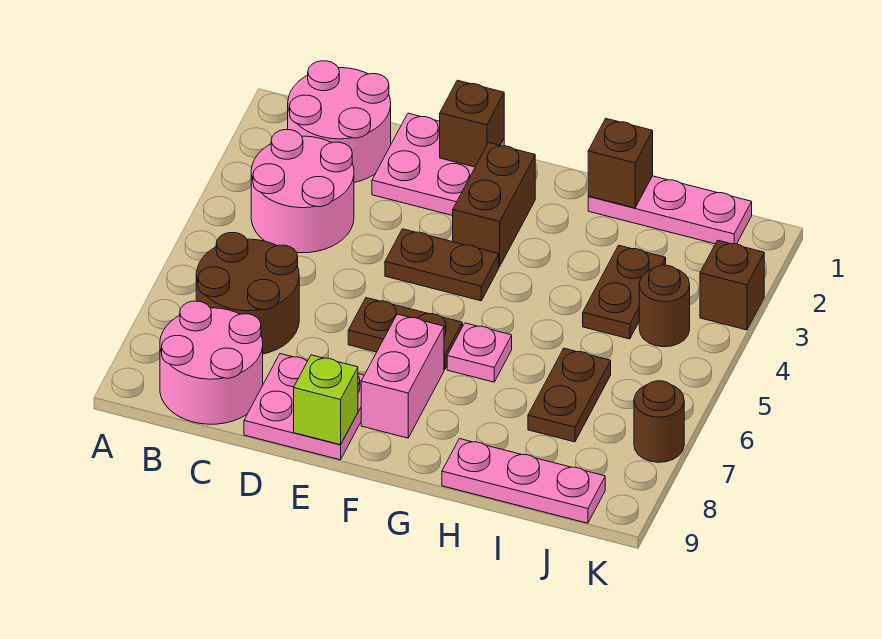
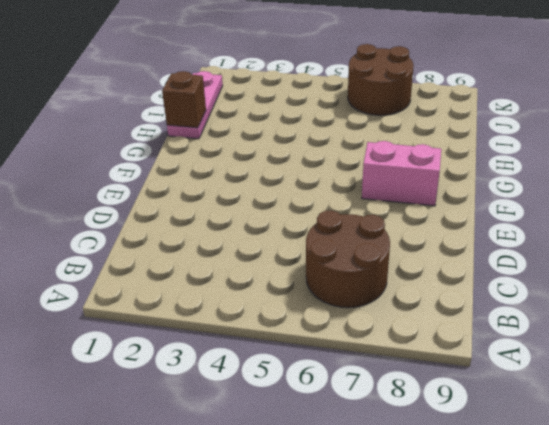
brown 2x2 round brick [348,44,414,115] -> brown 1x1 round brick [634,381,684,462]
none -> pink 2x2 round brick [288,61,391,182]
none -> pink 2x2 round brick [251,130,354,253]
none -> pink 2x2 round brick [160,301,263,424]

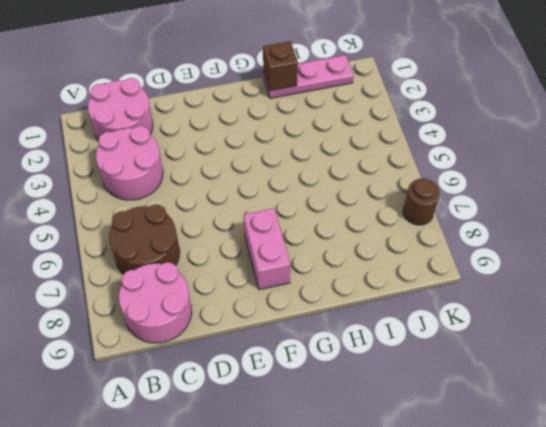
none -> pink 2x2 plate [372,113,504,216]
none -> pink 2x2 plate [244,354,364,460]
none -> brown 1x2 plate [385,229,499,301]

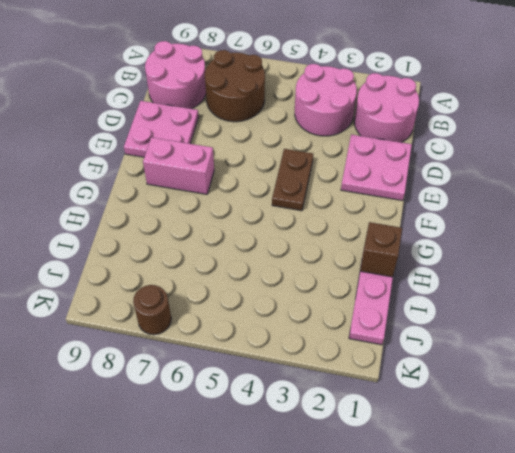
none -> brown 1x2 plate [348,298,462,370]
none -> brown 1x2 brick [453,143,535,267]
none -> pink 1x1 plate [447,323,512,382]

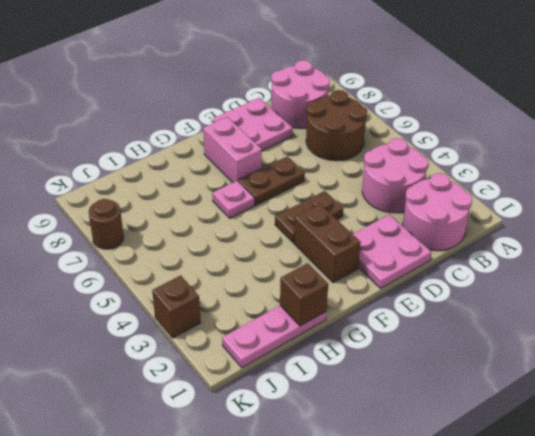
none -> pink 1x3 plate [442,439,605,523]
none -> brown 1x2 plate [583,245,666,339]
none -> brown 1x2 plate [528,348,611,442]

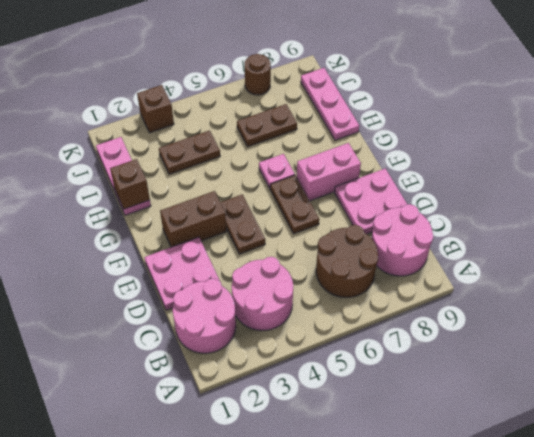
none -> brown 1x1 round brick [639,265,690,347]
none -> brown 1x1 brick [440,80,504,167]
none -> lime 1x1 brick [294,355,358,445]

